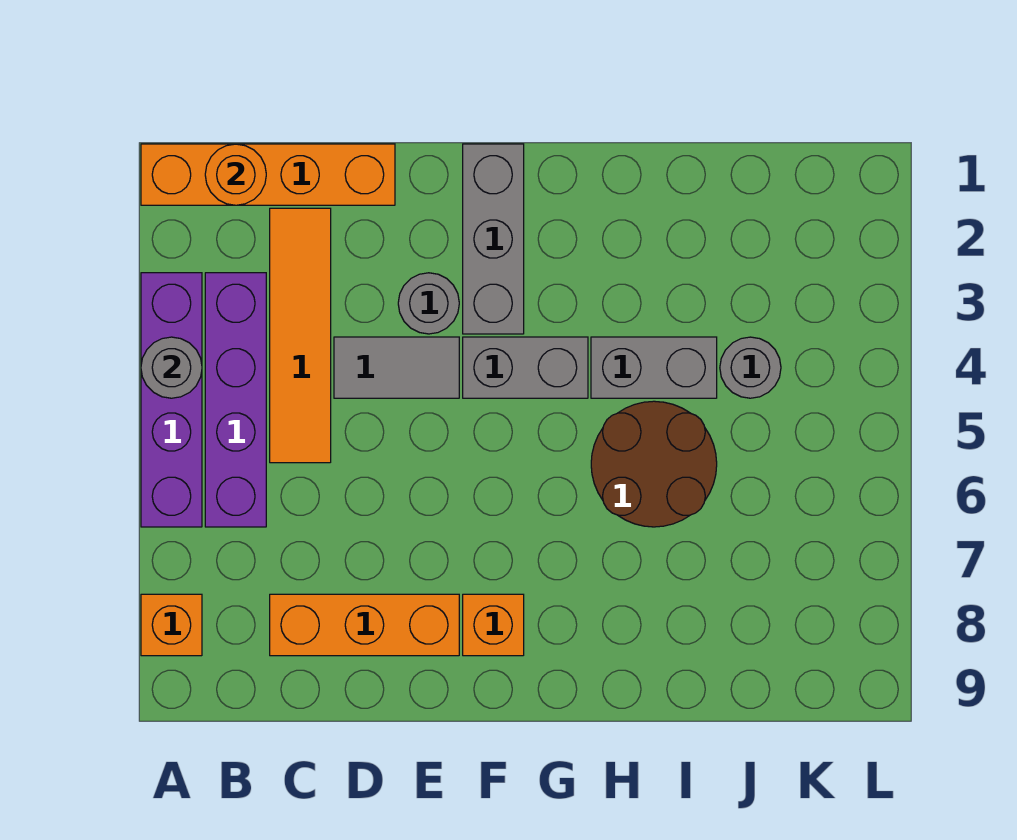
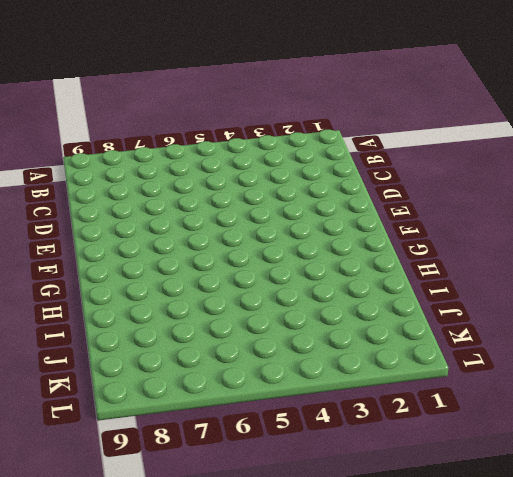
none -> orange 1x4 brick [141,144,395,205]
none -> purple 1x4 brick [141,273,202,527]
none -> orange 1x1 brick [141,594,202,656]

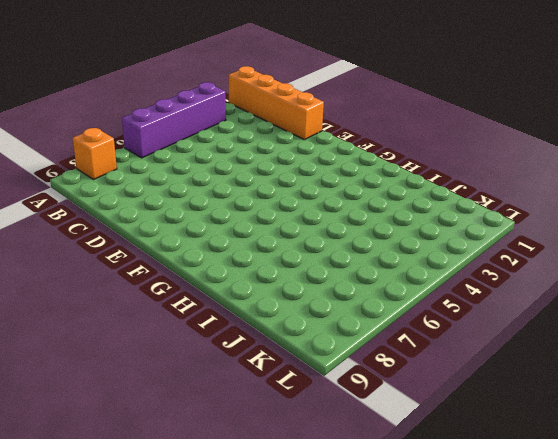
none -> purple 1x4 brick [205,273,266,527]
none -> orange 1x4 tile [270,208,331,463]
none -> orange 1x3 brick [270,594,459,656]

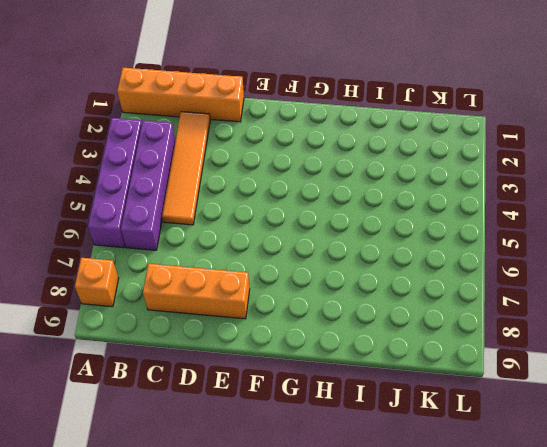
none -> grey 1x2 tile [334,337,459,398]
none -> grey 1x1 round brick [398,273,459,334]
none -> grey 1x3 brick [463,144,524,334]

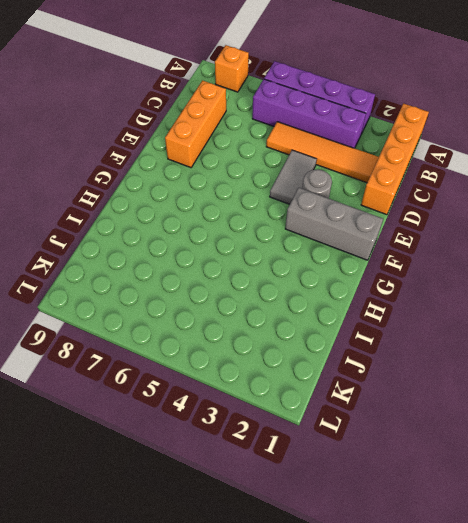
none -> grey 1x2 brick [463,337,588,398]
none -> orange 1x1 brick [463,594,524,656]
none -> grey 1x2 brick [591,337,717,398]

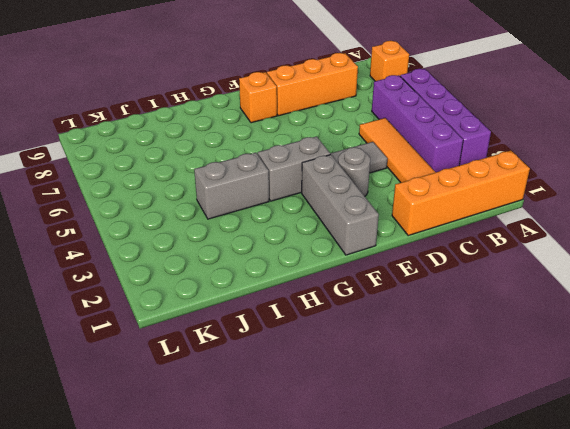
none -> brown 2x2 round brick [591,401,717,527]
none -> grey 1x1 round brick [720,337,781,398]
none -> grey 1x1 round brick [141,337,202,398]

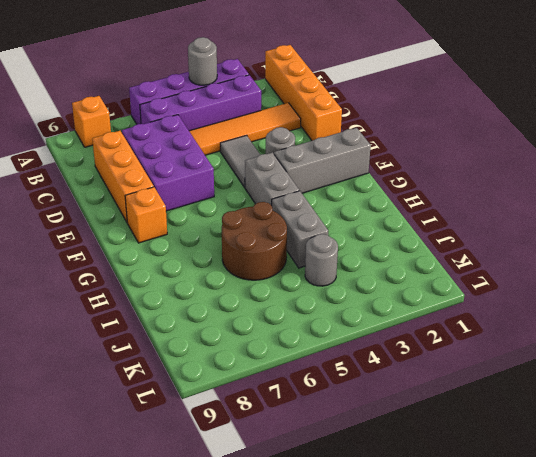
purple 2x3 brick [122,115,214,211] -> none
none -> orange 1x1 round brick [205,144,266,205]

